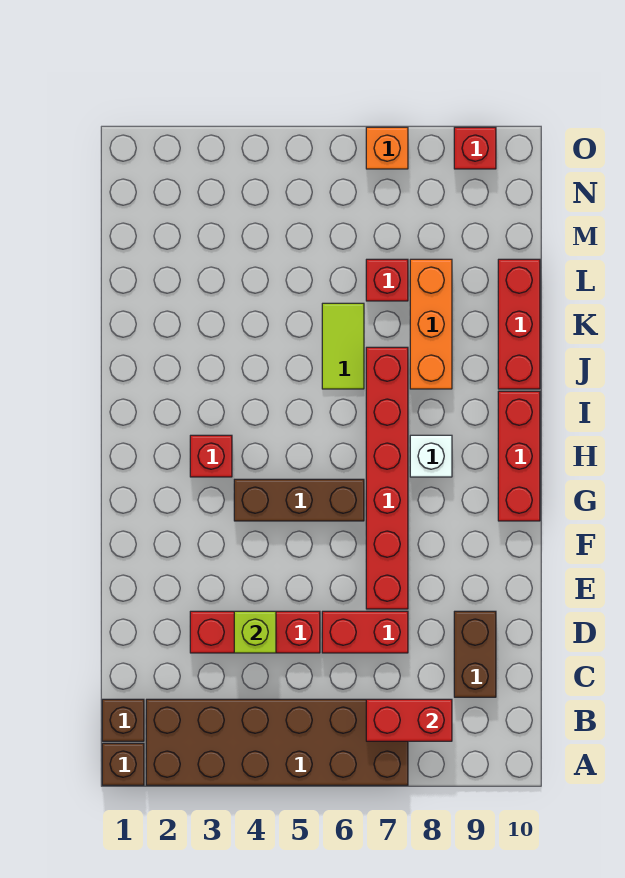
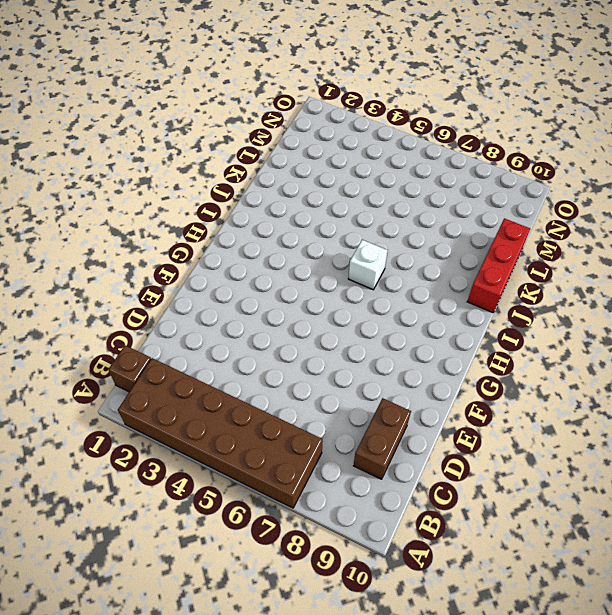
white 1x1 brick [348,240,388,290] -> white 1x1 brick moved to [410,435,452,477]
none -> brown 1x1 brick [102,743,144,785]
none -> red 1x3 brick [190,611,320,653]
none -> red 1x2 brick [322,611,408,653]

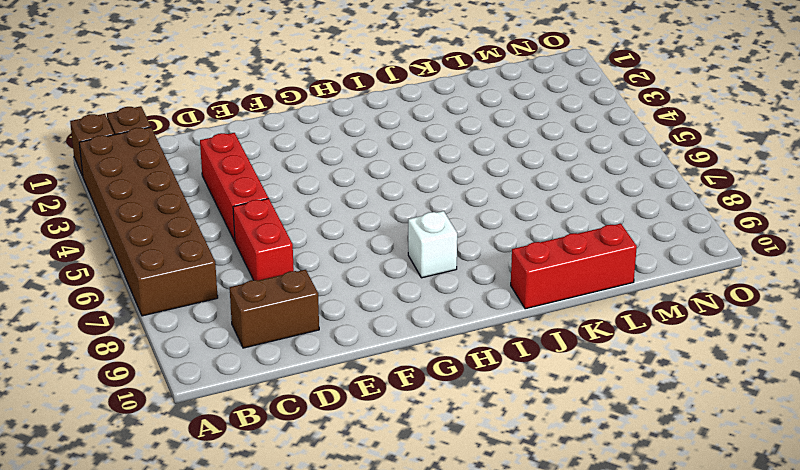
none -> red 1x6 brick [366,347,408,609]
none -> brown 1x3 brick [234,479,364,521]
none -> red 1x3 brick [498,391,540,521]

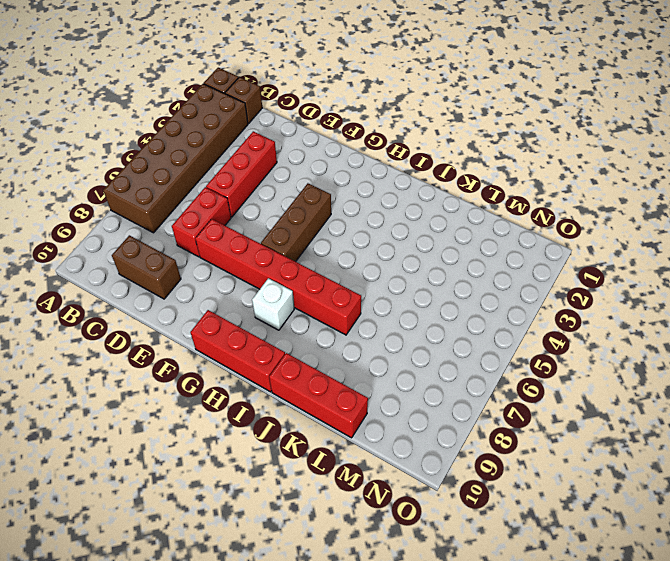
none -> red 1x1 brick [190,435,232,477]
none -> lime 1x2 tile [322,303,364,389]
none -> orange 1x3 brick [410,259,452,389]

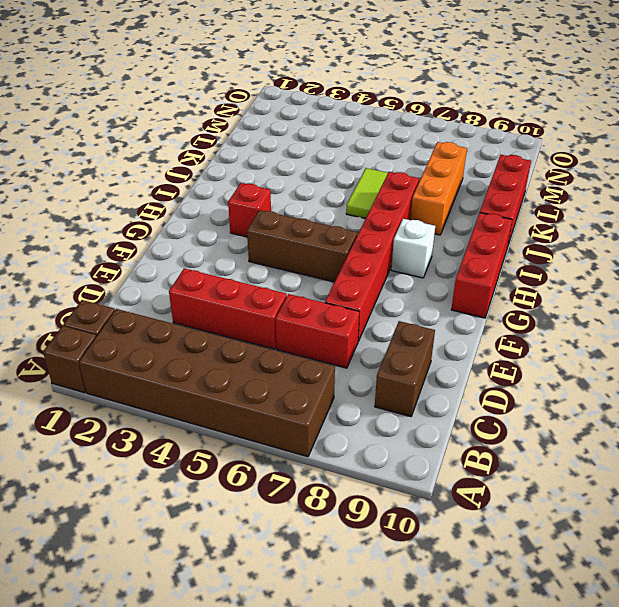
none -> red 1x1 brick [366,259,408,301]
none -> orange 1x1 brick [366,127,408,169]
none -> red 1x1 brick [454,127,496,169]

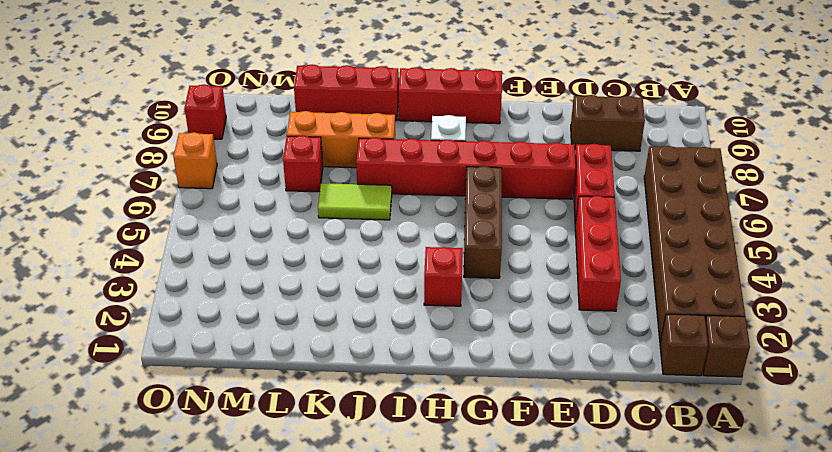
none -> red 1x2 brick [366,699,452,741]
none -> lime 1x1 brick [234,611,276,653]

